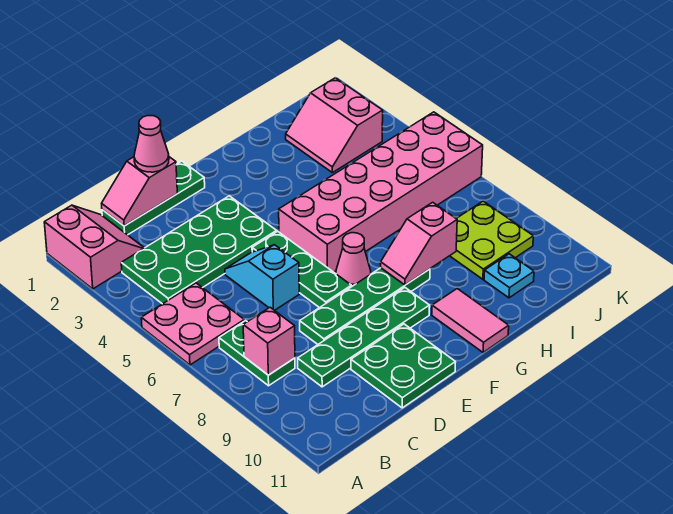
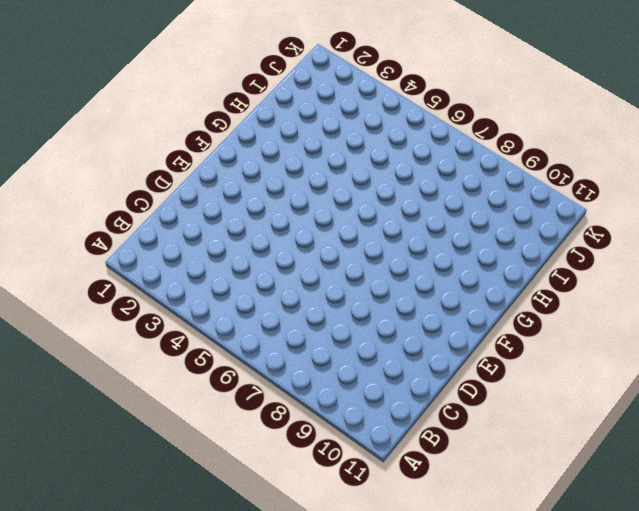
none -> pink 2x2 slope [44,205,144,289]
none -> pink 2x2 plate [141,283,244,365]
none -> green 2x4 plate [121,196,277,304]

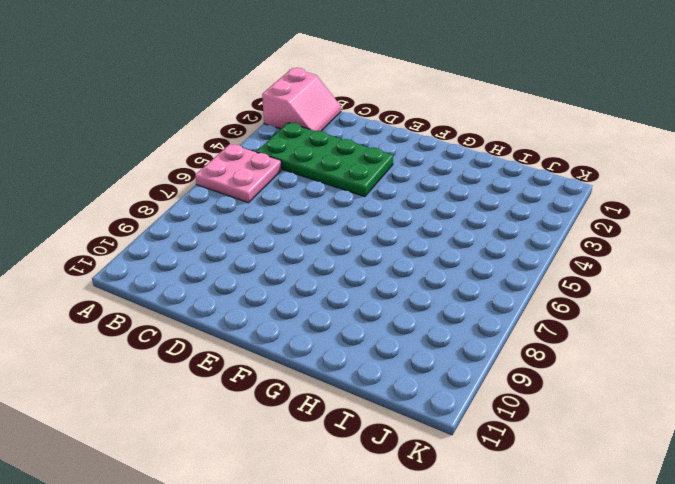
none -> green 1x2 plate [219,321,295,386]
none -> green 1x3 plate [102,161,205,235]
none -> green 1x4 plate [298,288,430,387]

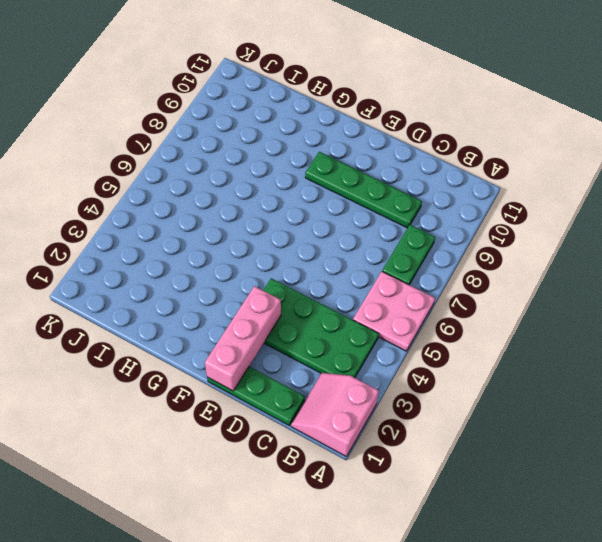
pink 1x3 brick [205,286,281,391] -> none
none -> cyan 1x2 slope [225,245,299,310]
none -> green 1x4 plate [300,268,430,344]
none -> green 2x2 plate [351,324,456,408]

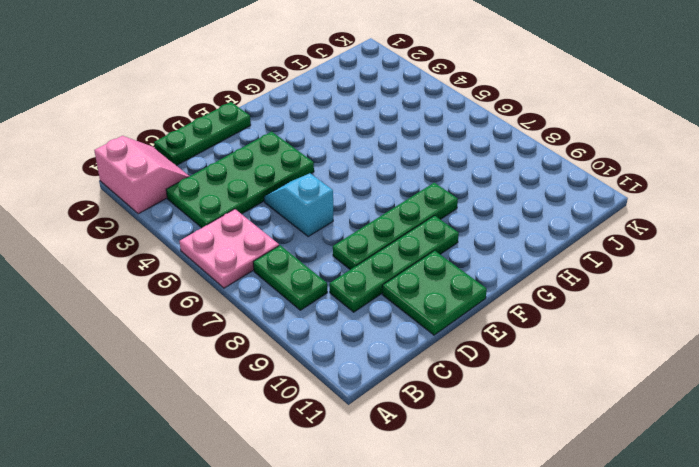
none -> green 1x3 plate [252,231,351,308]
none -> pink 2x6 brick [279,112,483,272]
none -> pink 1x1 cone [336,233,371,287]

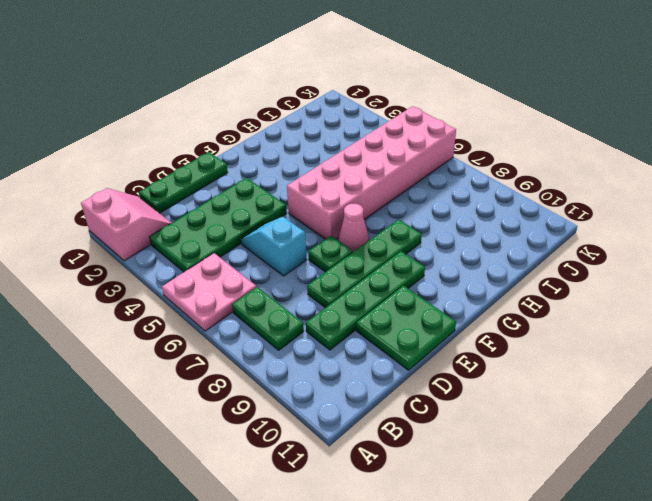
green 1x1 plate [308,236,353,272] -> green 1x3 plate [252,231,351,308]
none -> pink 1x2 tile [432,289,509,352]
none -> pink 2x2 slope [286,78,383,173]
none -> lime 2x2 plate [450,201,533,279]

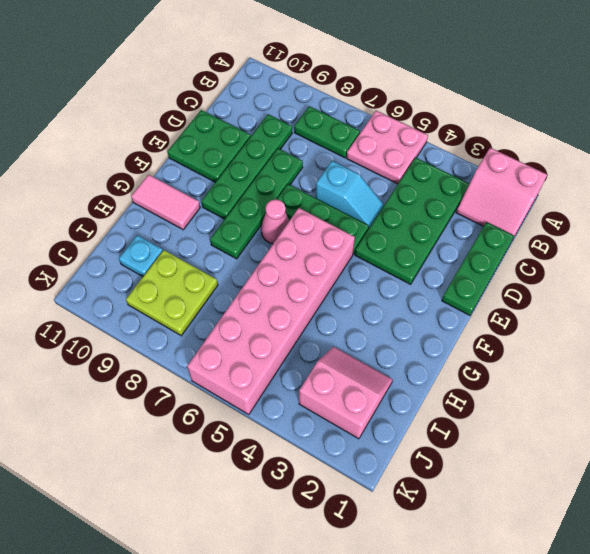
none -> pink 1x1 brick [243,307,295,375]
none -> pink 1x2 slope [102,157,177,226]
none -> pink 1x2 slope [381,202,457,285]

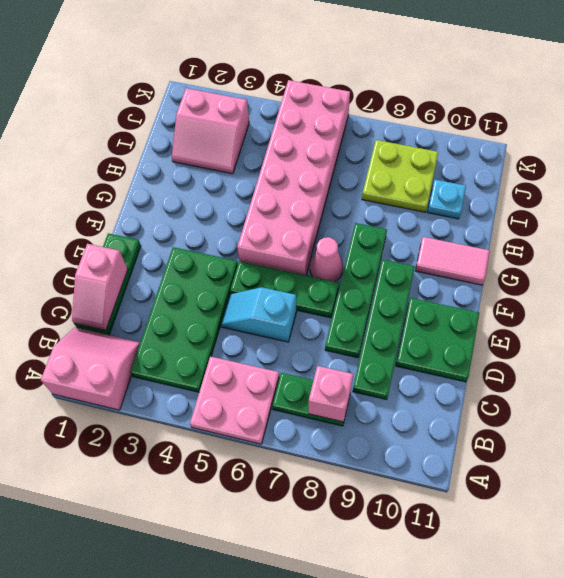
none -> pink 1x2 slope [381,202,457,285]
none -> pink 1x1 cone [134,116,169,172]

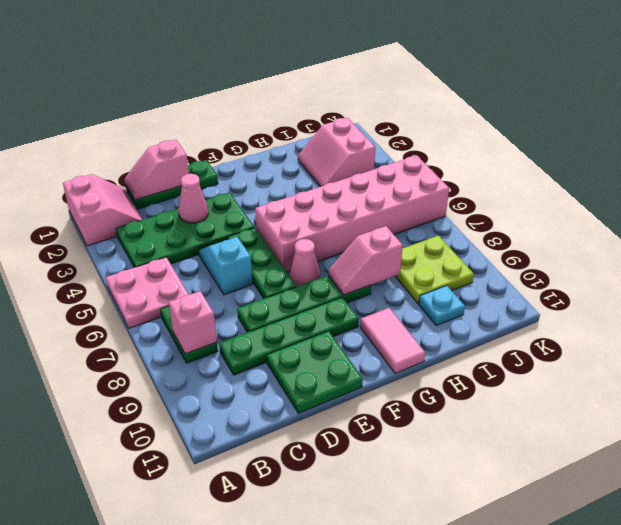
pink 1x1 cone [179,174,208,223] -> pink 1x1 cone moved to [134,116,169,172]

